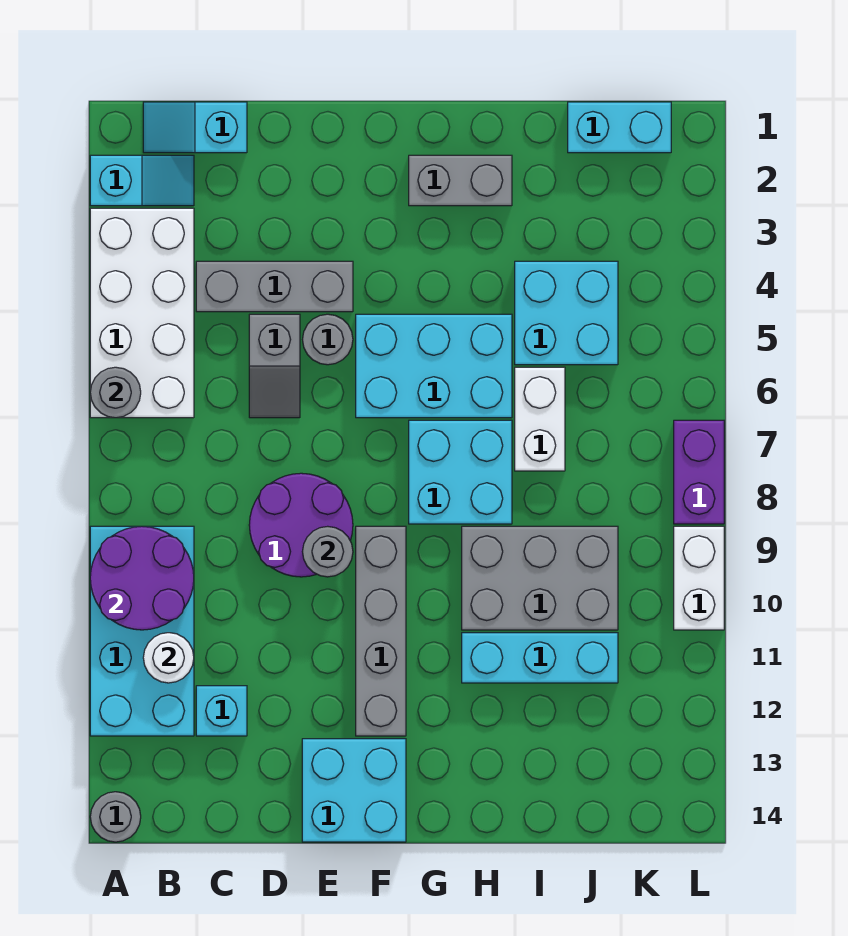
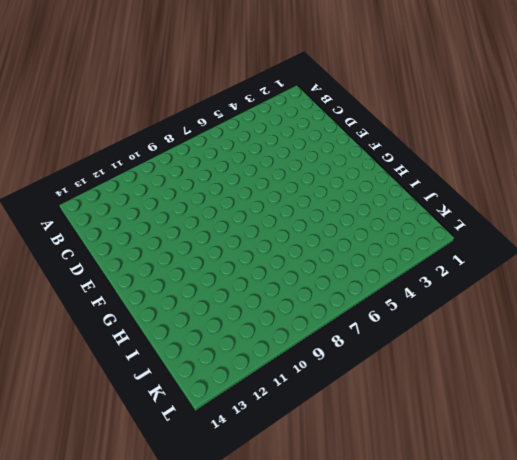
none -> cyan 1x2 slope [90,155,194,206]
none -> white 2x4 brick [90,208,194,418]
none -> cyan 2x4 brick [90,526,194,736]

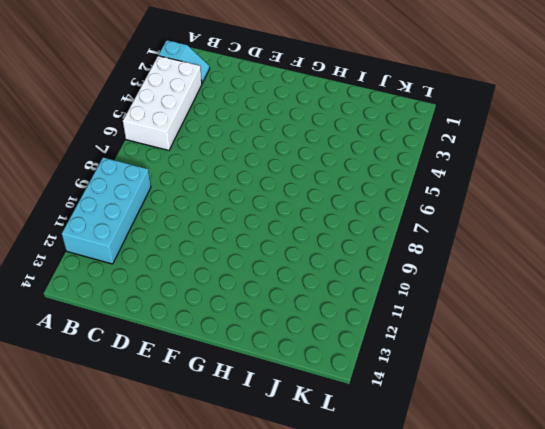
none -> grey 1x1 round brick [90,792,141,842]
none -> cyan 1x2 slope [143,102,247,153]
none -> grey 1x3 brick [196,261,353,312]

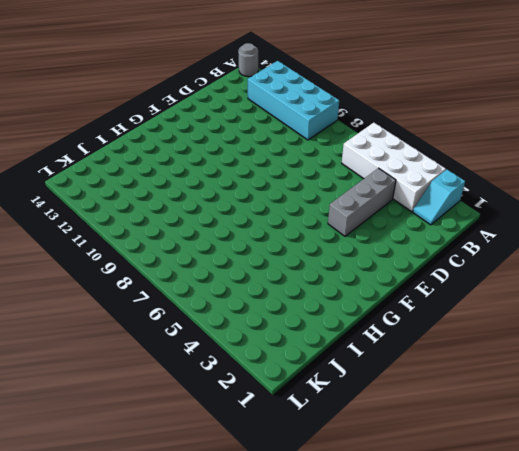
none -> cyan 1x2 slope [143,102,247,153]
none -> cyan 1x1 brick [196,686,247,736]
none -> grey 1x2 slope [249,314,300,418]

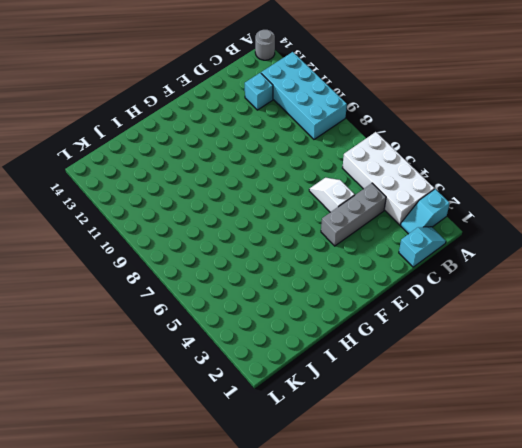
white 1x2 slope [309,178,355,212] -> grey 1x2 slope [249,314,300,418]
none -> purple 2x2 round brick [249,473,353,577]
none -> grey 1x1 round brick [303,314,353,365]
none -> cyan 2x2 brick [302,739,406,842]

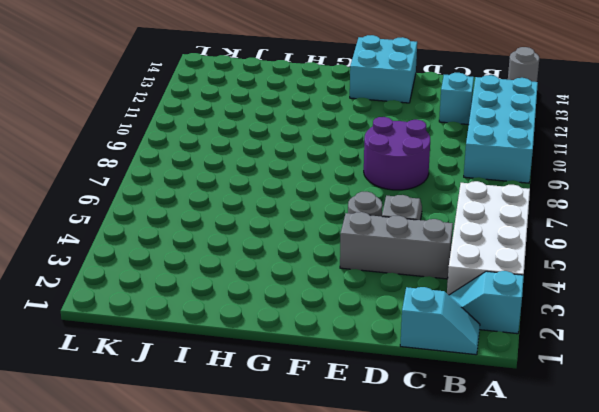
none -> cyan 2x3 brick [356,314,512,418]
none -> grey 1x4 brick [356,526,406,736]
none -> grey 1x2 brick [409,155,512,206]

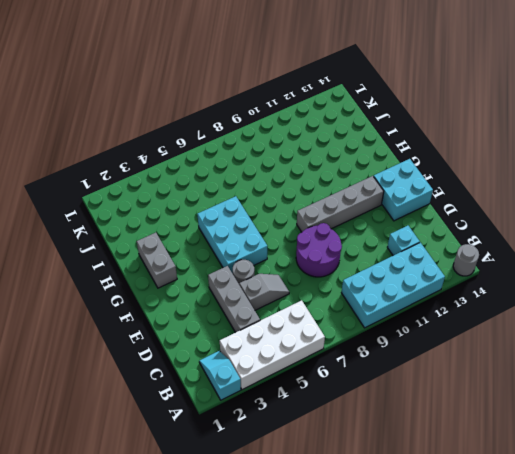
none -> cyan 1x2 slope [143,102,247,153]
none -> cyan 2x2 brick [409,420,512,524]
none -> grey 2x3 brick [462,526,618,630]

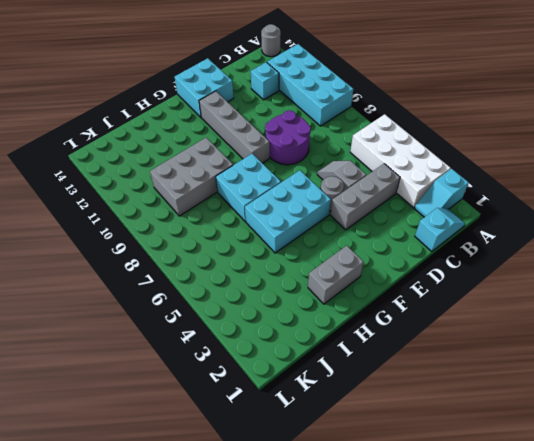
none -> cyan 1x3 brick [462,633,618,683]
none -> cyan 2x2 brick [515,261,618,365]
none -> white 1x2 brick [515,367,565,471]

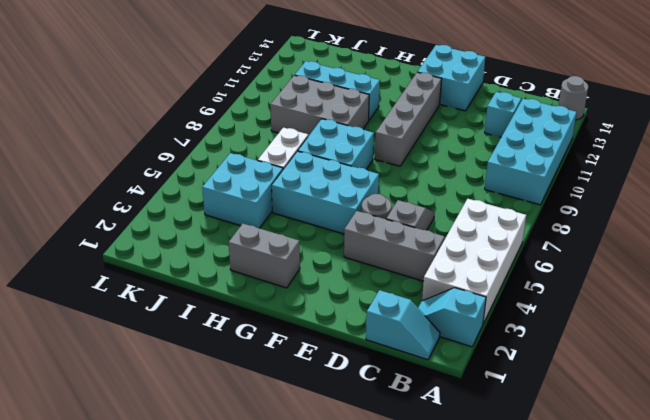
none -> purple 2x2 round brick [249,473,353,577]
none -> cyan 1x2 brick [568,102,671,153]
none -> purple 1x2 brick [674,420,724,524]

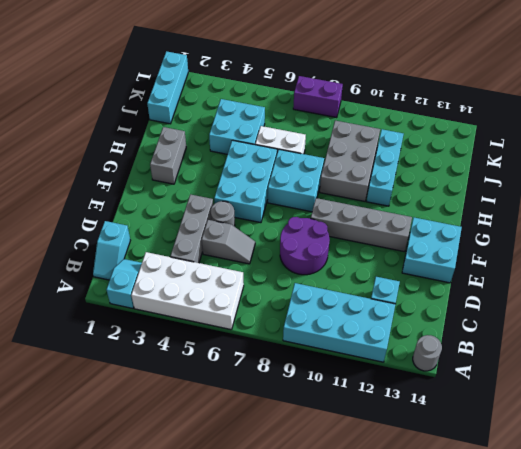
cyan 1x3 brick [147,51,188,124] -> cyan 1x2 brick [568,102,671,153]
none -> white 1x2 brick [674,526,724,630]
none -> grey 1x1 round brick [90,367,141,418]
none -> purple 2x2 round brick [90,526,194,630]

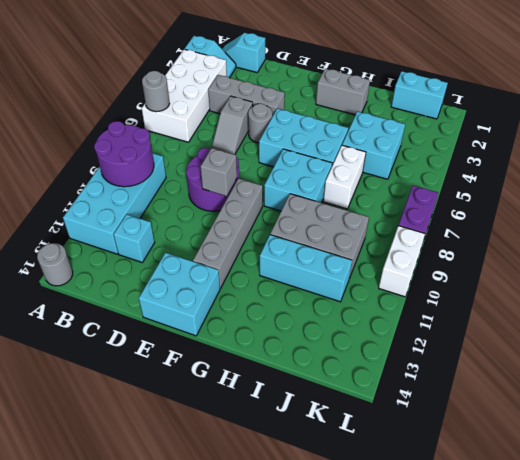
grey 1x1 brick [200,148,237,196] -> grey 1x1 round brick [302,526,353,577]
none -> white 1x1 round brick [143,633,194,683]

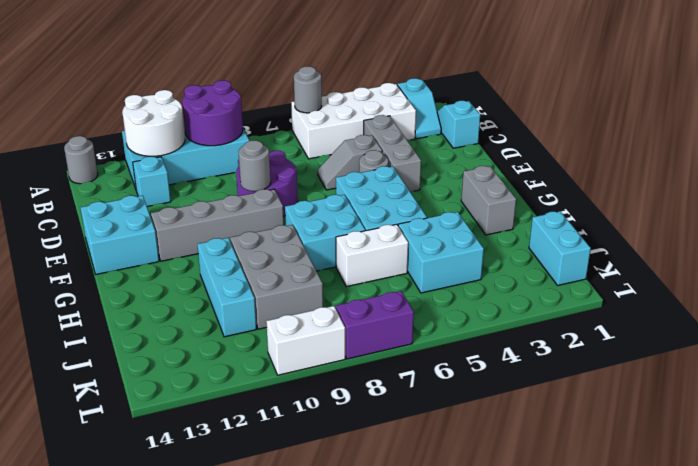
white 2x2 round brick [122,90,185,156] -> white 1x1 round brick [143,633,194,683]

